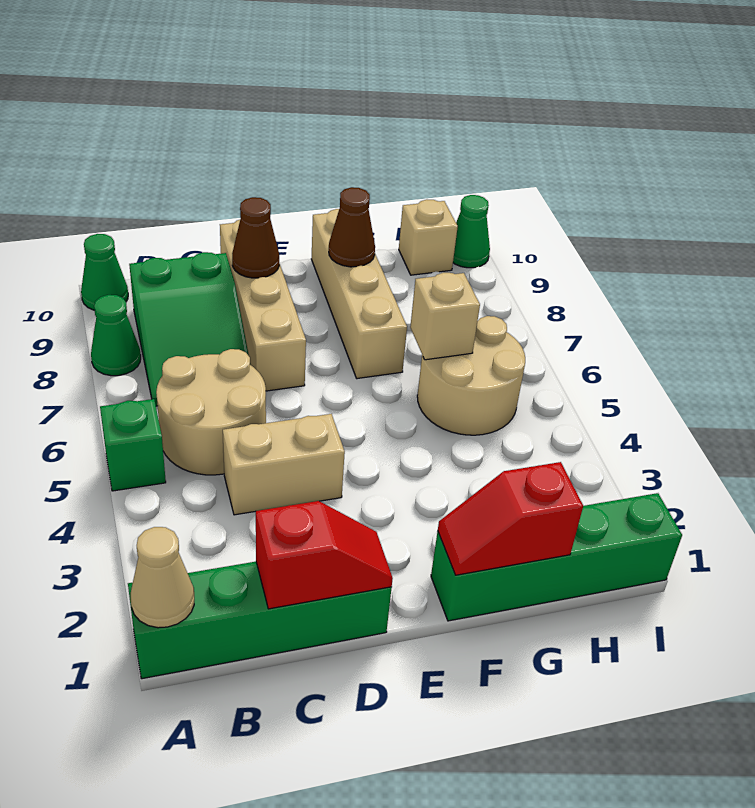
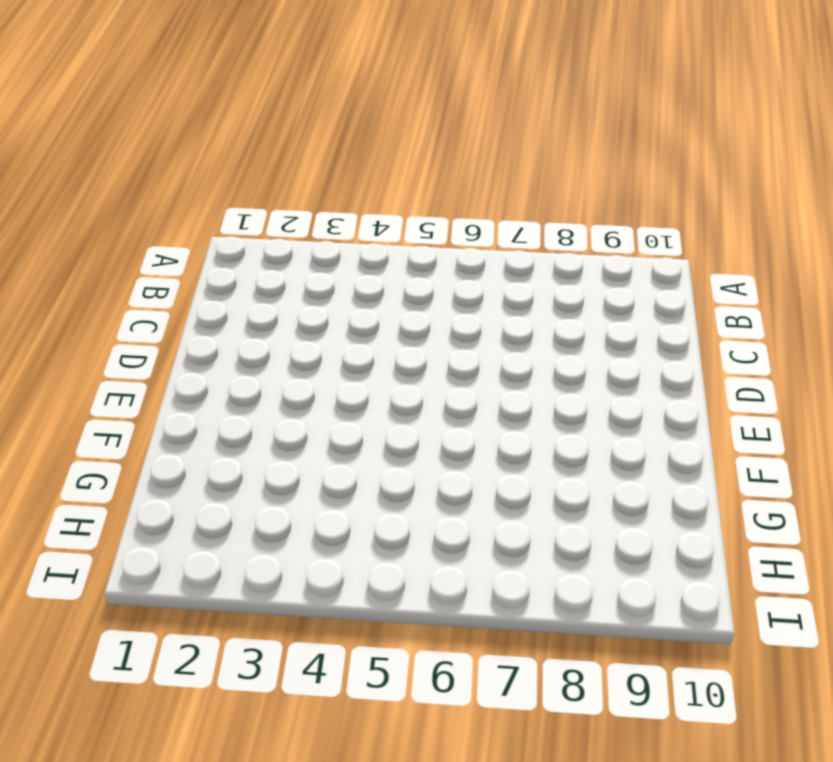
none -> green 1x4 brick [128,562,392,679]
none -> green 1x1 brick [100,399,166,491]
none -> green 1x1 cone [91,295,141,376]

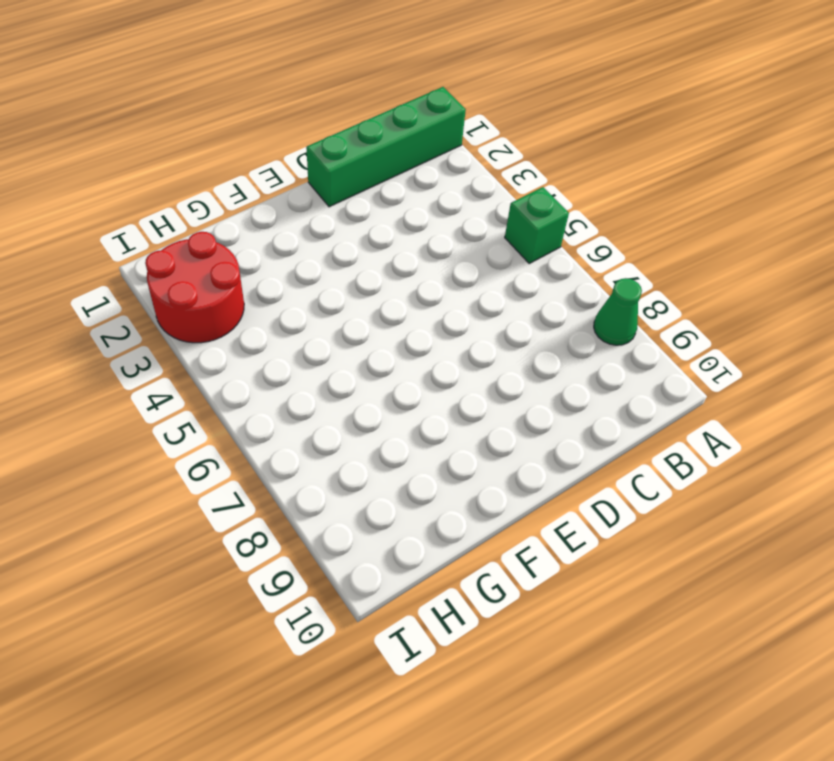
red 2x2 round brick [145,232,244,343] -> none
none -> green 1x1 cone [81,234,128,310]
none -> tan 2x2 round brick [156,349,266,475]
none -> green 2x3 slope [129,252,249,406]

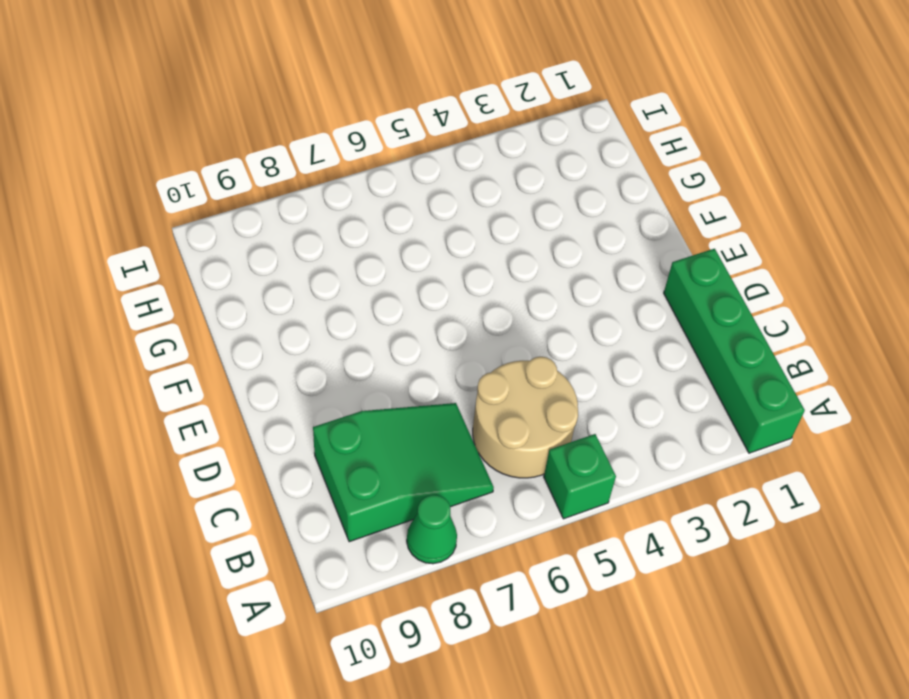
none -> green 1x1 cone [81,234,128,310]
none -> tan 1x2 brick [223,414,345,515]
none -> tan 1x4 brick [220,220,306,391]

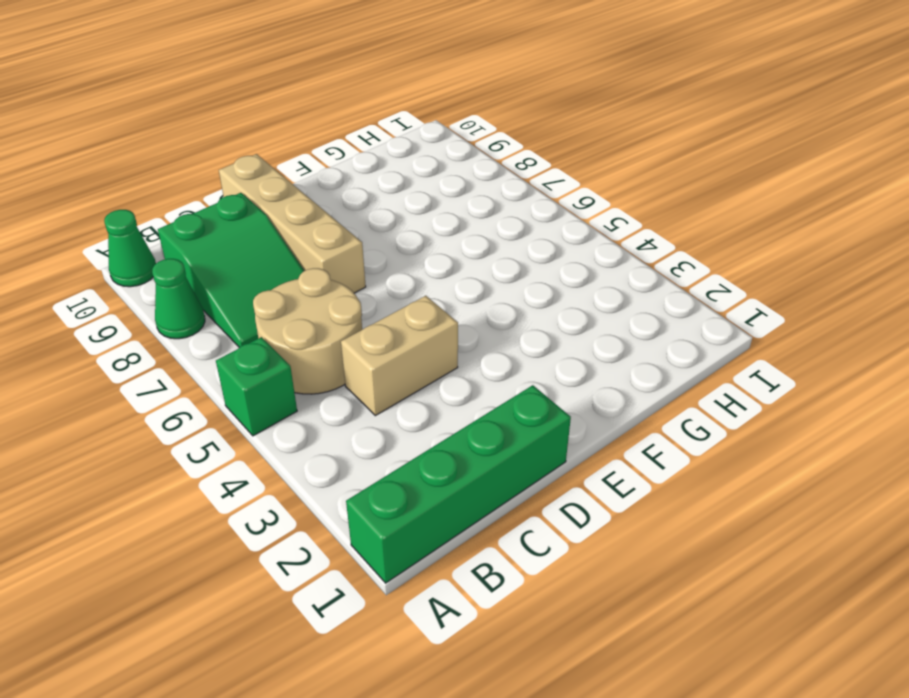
none -> green 1x4 brick [431,493,682,621]
none -> tan 1x4 brick [311,209,407,379]
none -> tan 2x2 round brick [417,316,525,435]

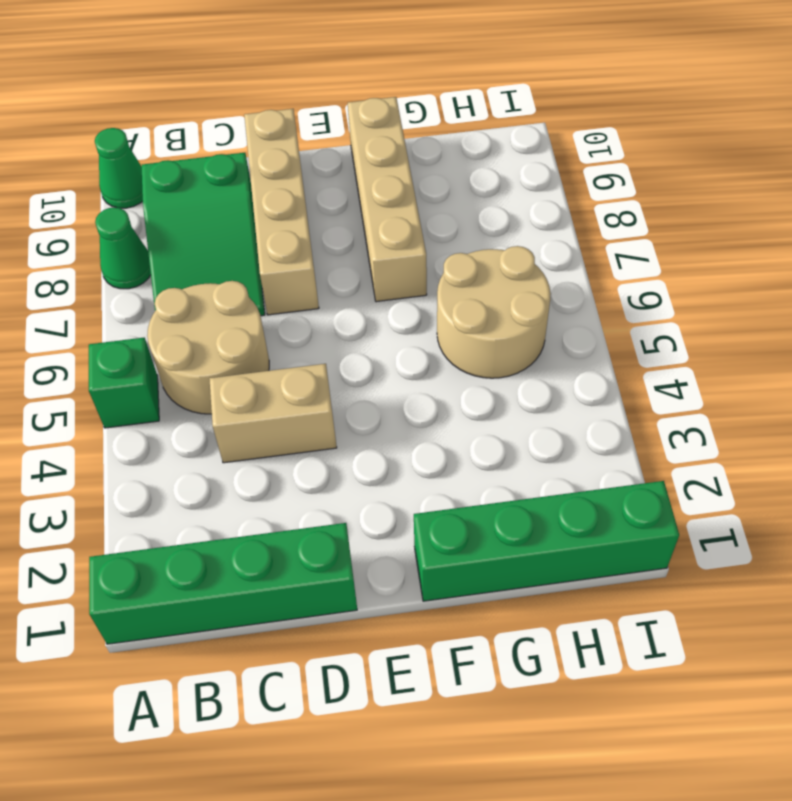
none -> tan 1x1 brick [399,200,458,275]
none -> green 1x1 cone [453,195,490,268]
none -> tan 1x1 cone [131,527,194,628]

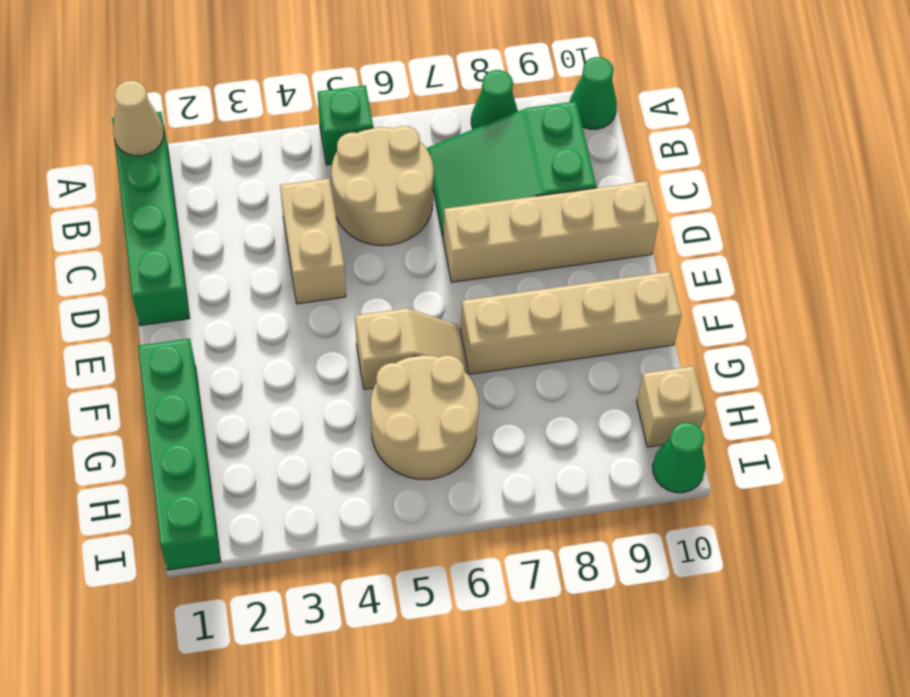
tan 1x2 slope [355,308,467,389] -> none
none -> red 1x2 slope [256,501,393,609]
none -> brown 1x1 cone [232,197,279,278]
none -> red 1x2 slope [438,462,583,575]

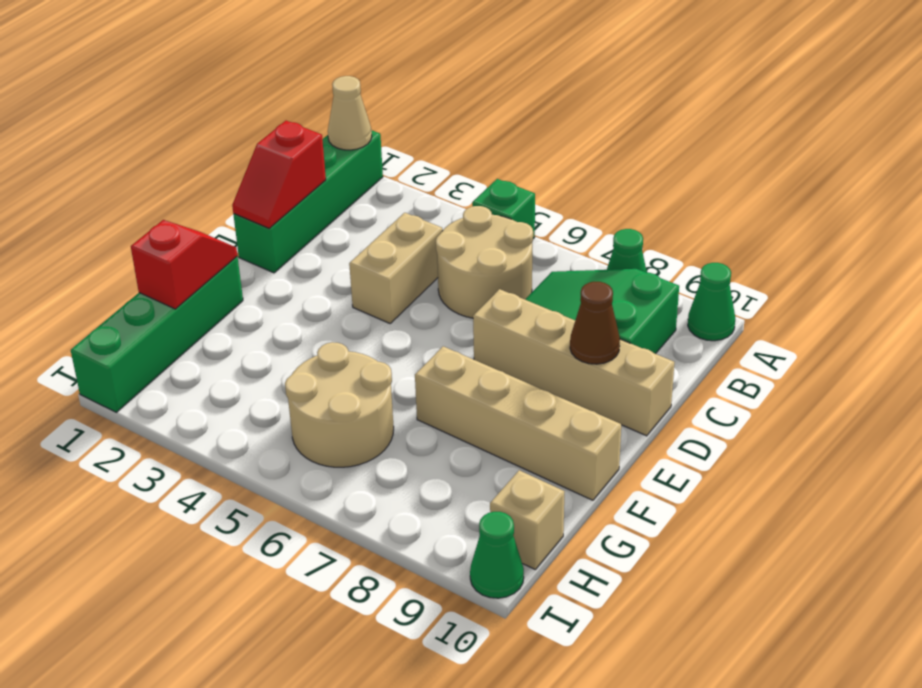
none -> brown 1x1 cone [329,187,375,267]
none -> tan 1x1 brick [410,273,480,360]

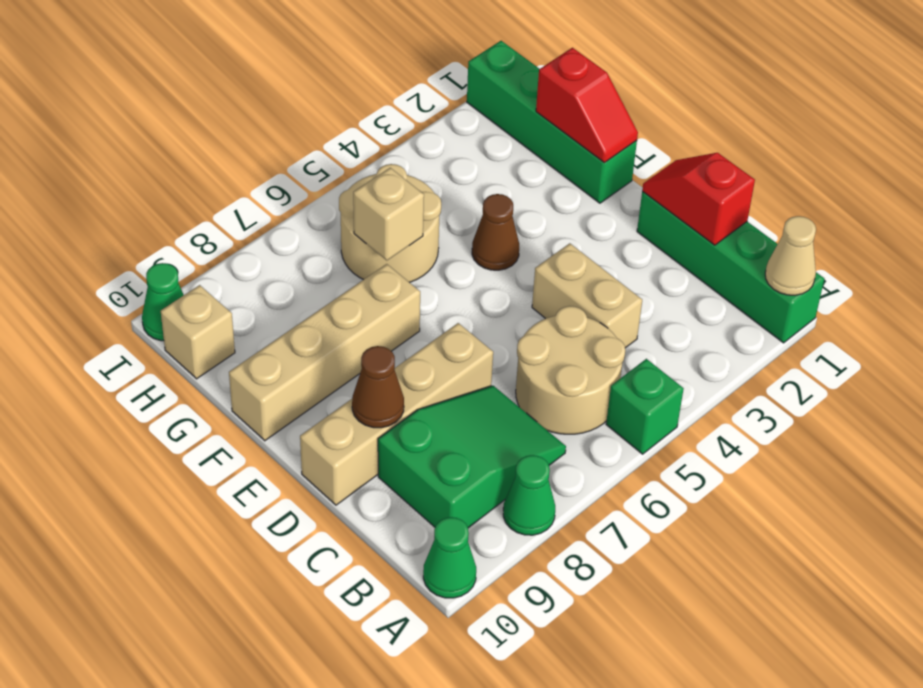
brown 1x1 cone [472,194,519,270] -> brown 1x1 cone moved to [329,187,375,267]

